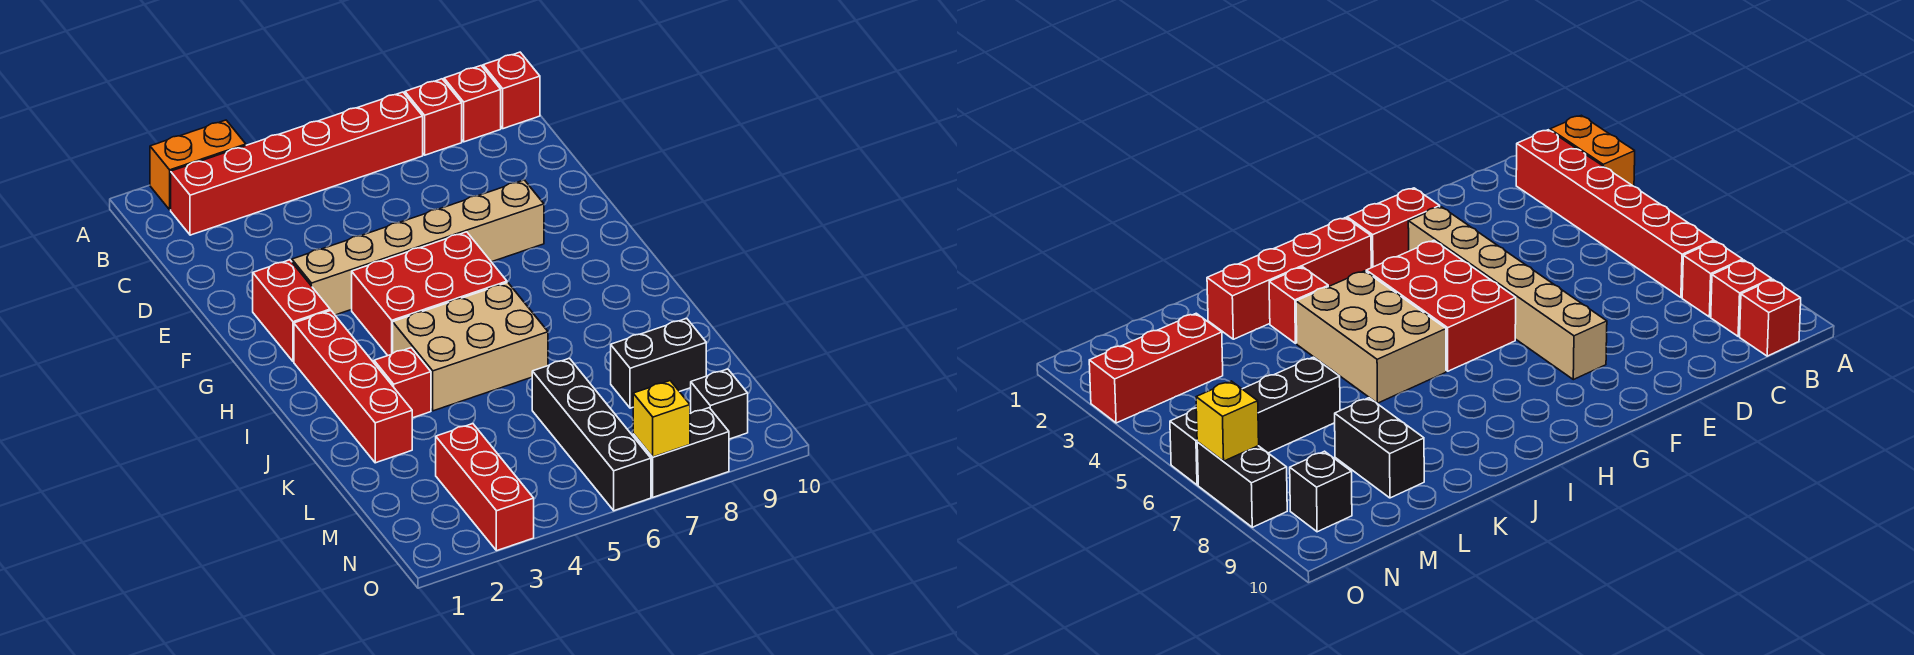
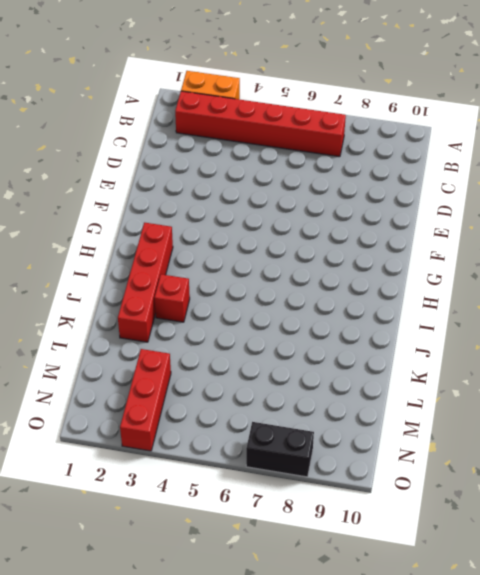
none -> red 1x1 brick [405,79,462,155]
none -> red 1x1 brick [444,66,501,142]
none -> red 1x1 brick [483,52,540,129]

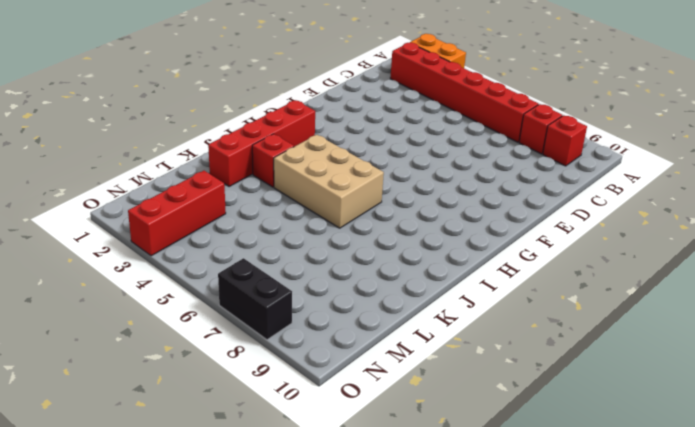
none -> red 1x1 brick [483,52,540,129]
none -> red 1x2 brick [253,260,330,362]
none -> tan 1x6 brick [292,180,544,315]

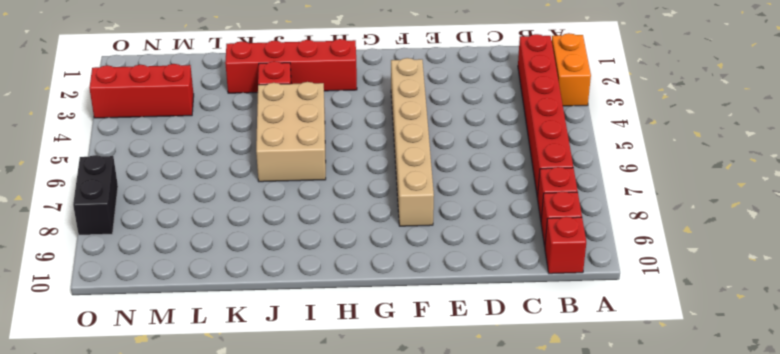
none -> red 1x2 brick [253,260,330,362]
none -> red 2x3 brick [352,232,507,355]
none -> black 1x4 brick [532,358,651,511]

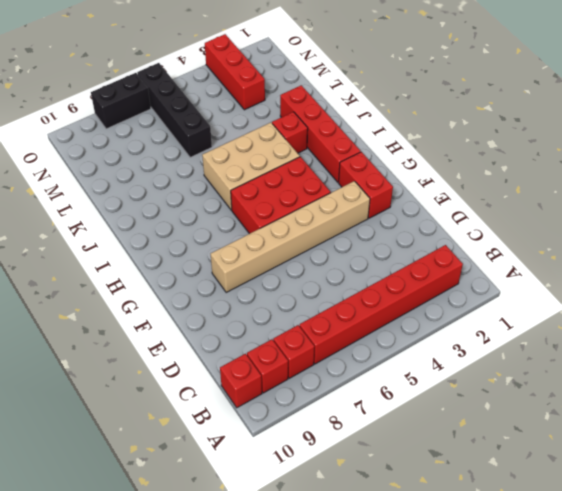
none -> orange 1x2 brick [150,120,246,210]
none -> black 1x2 brick [611,318,706,408]
none -> black 1x1 brick [691,369,748,439]

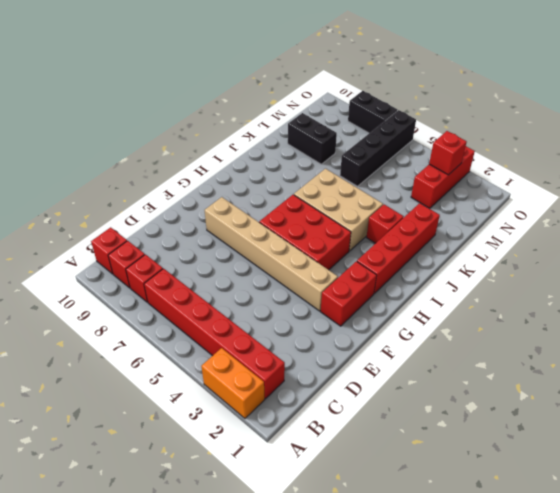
red 1x1 brick [429,131,467,175] -> none
none -> black 1x1 brick [691,369,748,439]
none -> yellow 1x1 brick [633,381,690,457]

